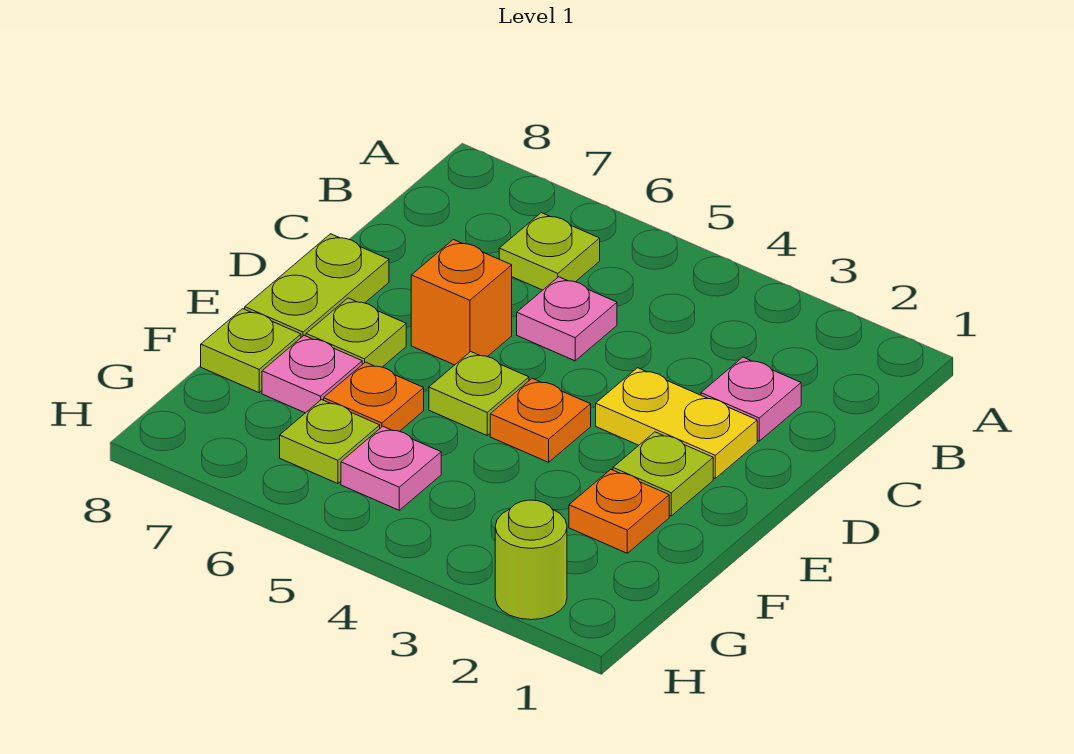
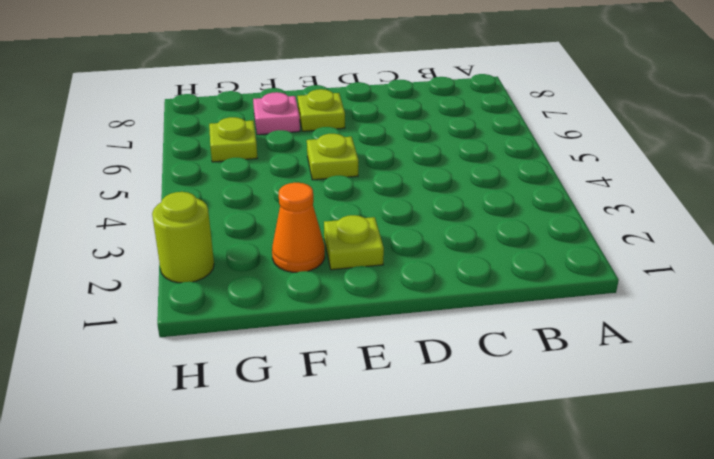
orange 1x1 cone [272,183,325,272] -> orange 1x1 plate [569,469,669,553]
none -> lime 1x1 plate [499,213,600,290]
none -> pink 1x1 plate [701,357,801,441]
none -> pink 1x1 plate [517,277,617,361]

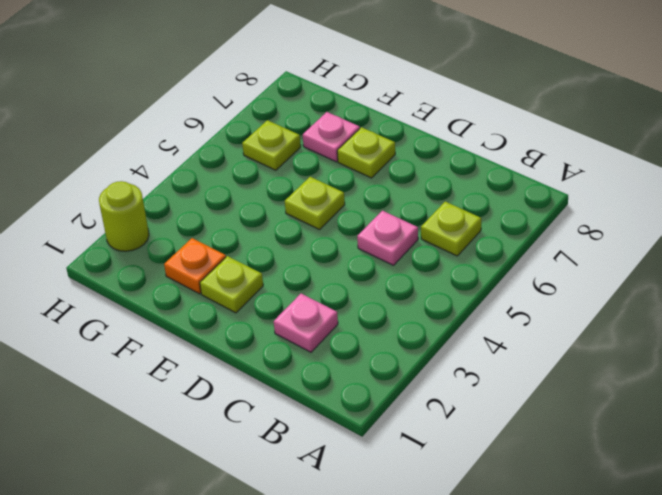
none -> yellow 1x2 plate [596,368,757,478]
none -> orange 1x1 brick [411,240,512,365]
none -> lime 1x2 plate [245,234,389,337]

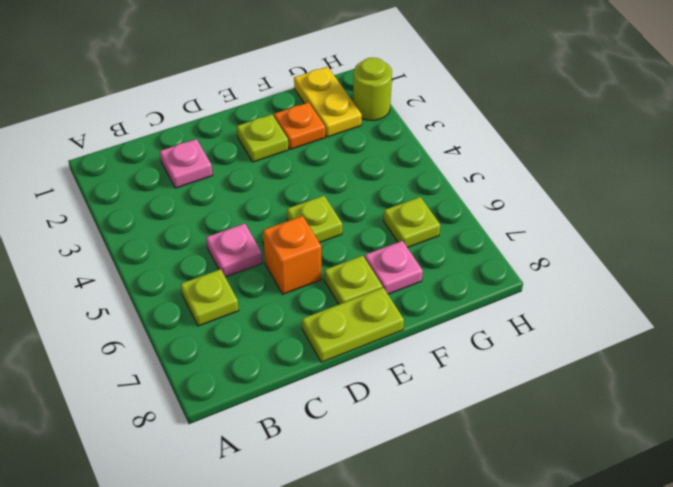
yellow 1x2 plate [294,67,362,137] -> yellow 1x2 plate moved to [596,368,757,478]
none -> orange 1x1 plate [490,378,591,462]
none -> orange 1x1 plate [324,362,424,431]
none -> lime 1x1 plate [201,309,301,393]

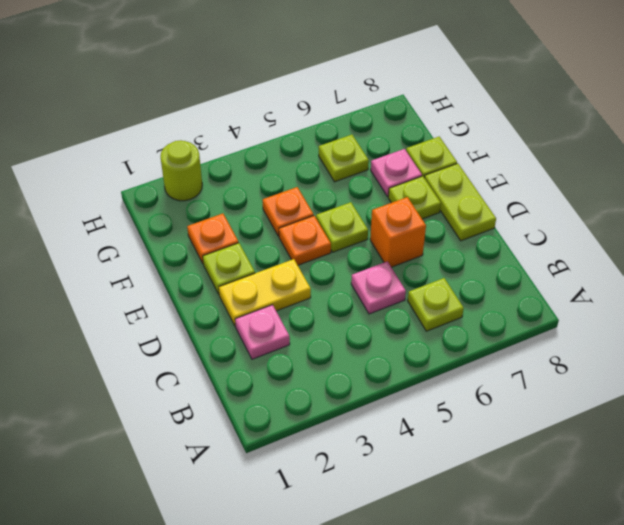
orange 1x1 plate [263,187,314,236] -> orange 1x1 plate moved to [324,362,424,431]
none -> pink 1x1 plate [341,426,441,510]

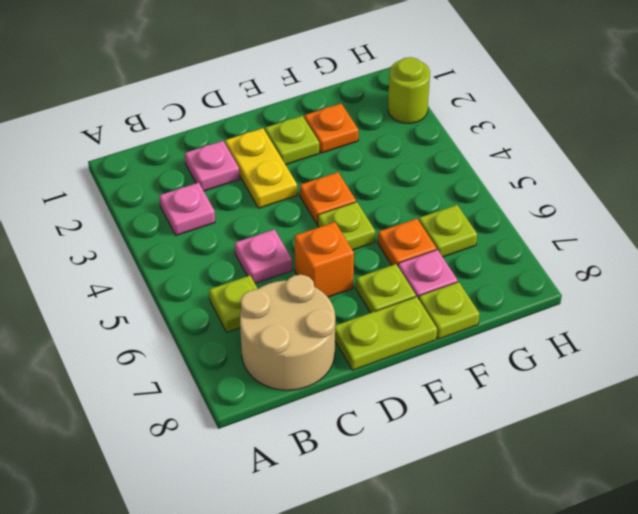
pink 1x1 plate [159,183,215,235] -> pink 1x1 plate moved to [341,426,441,510]
tan 2x2 round brick [240,275,335,390] -> none

